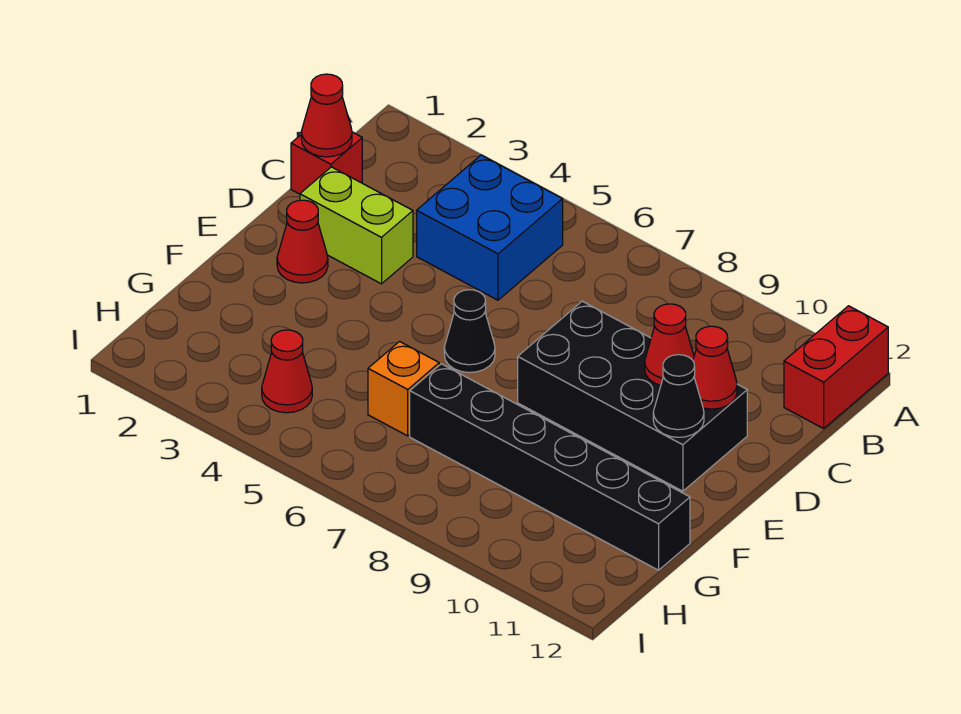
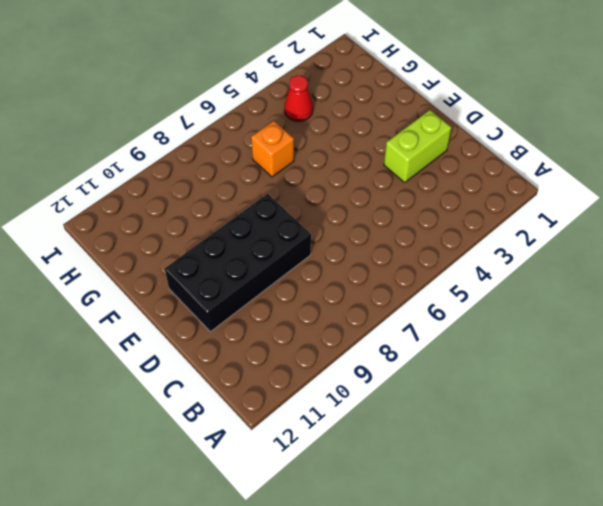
none -> red 1x2 brick [784,306,888,429]
none -> blue 2x2 brick [417,155,563,300]
none -> red 1x1 brick [291,132,362,194]

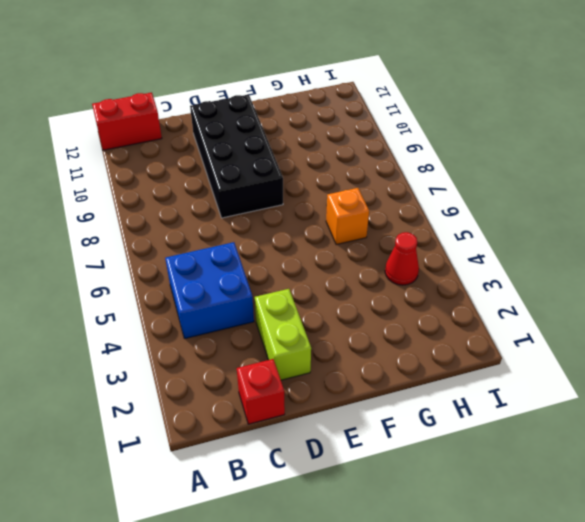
none -> red 1x1 cone [277,200,328,283]
none -> black 1x1 cone [444,290,495,373]
none -> black 1x6 brick [410,364,690,570]

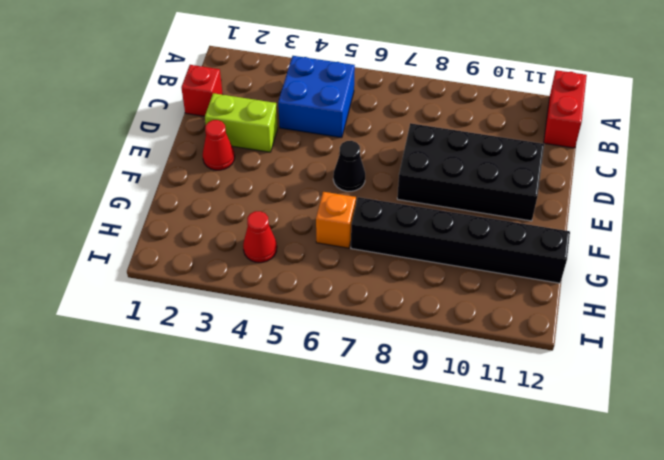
none -> red 1x1 cone [301,74,352,157]
none -> red 1x1 cone [645,304,694,385]
none -> red 1x1 cone [693,326,737,409]

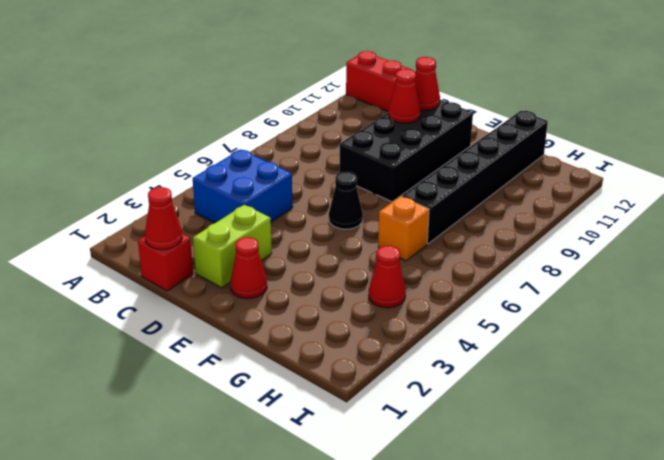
none -> black 1x1 cone [653,355,704,437]

